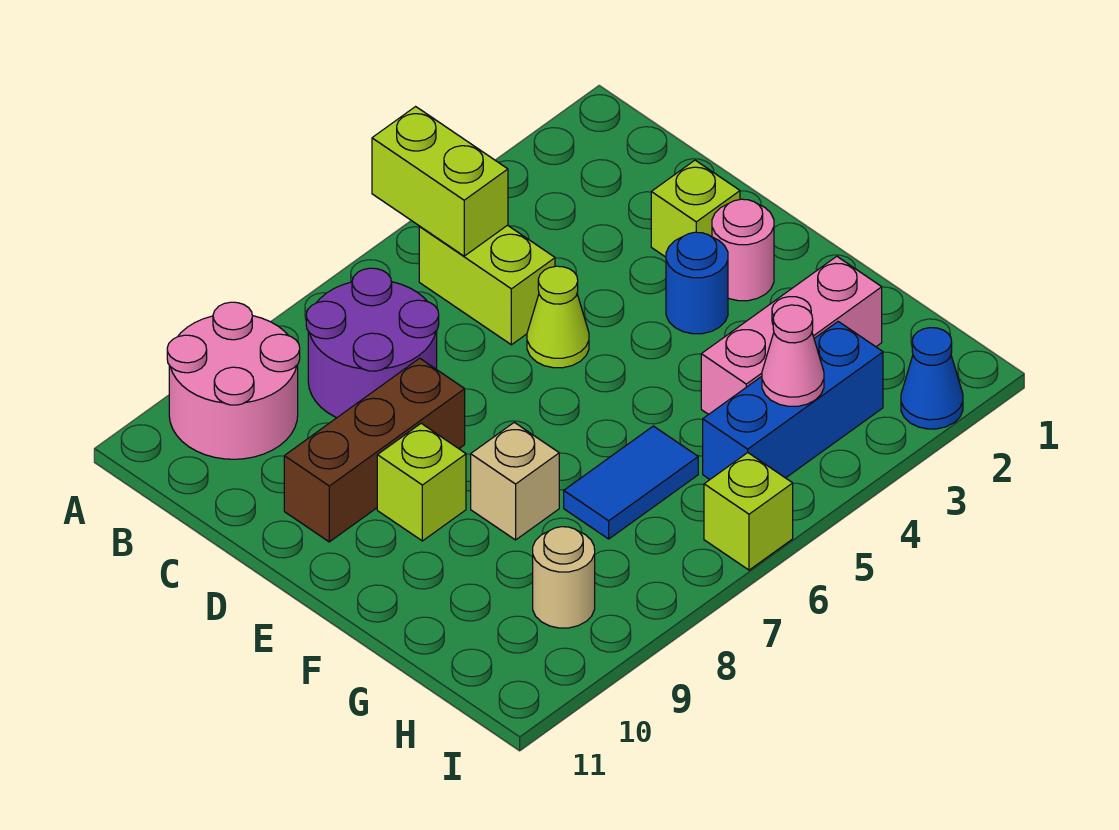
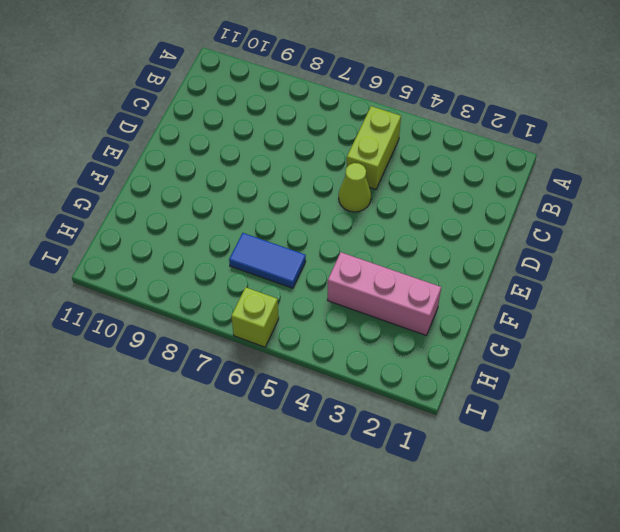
none -> pink 2x2 round brick [167,302,300,459]
none -> purple 2x2 round brick [306,268,439,418]
none -> lime 1x1 brick [651,160,740,257]

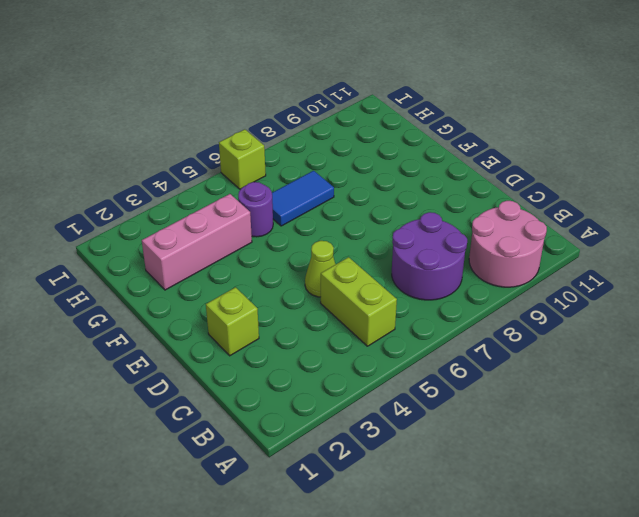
purple 1x1 round brick [238,182,273,237] -> none
none -> brown 1x3 brick [284,358,465,542]
none -> pink 1x1 round brick [712,199,774,301]
none -> blue 1x1 round brick [666,232,728,334]

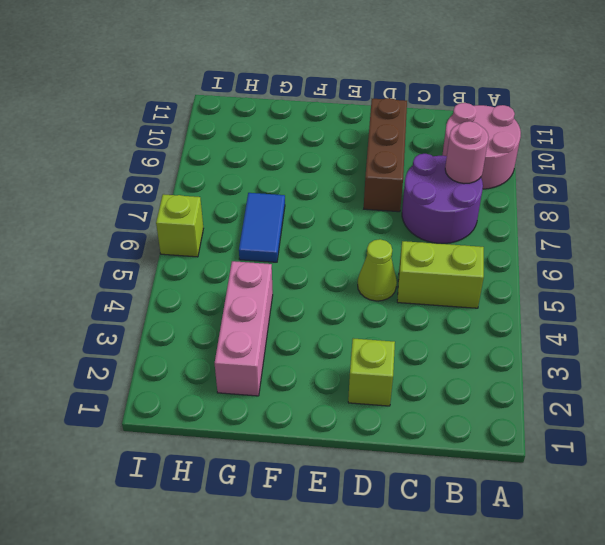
pink 1x1 round brick [445,121,489,184] -> pink 1x1 round brick moved to [712,199,774,301]
none -> blue 1x1 round brick [666,232,728,334]
none -> lime 1x1 brick [377,423,466,541]
none -> tan 1x1 brick [471,422,559,540]

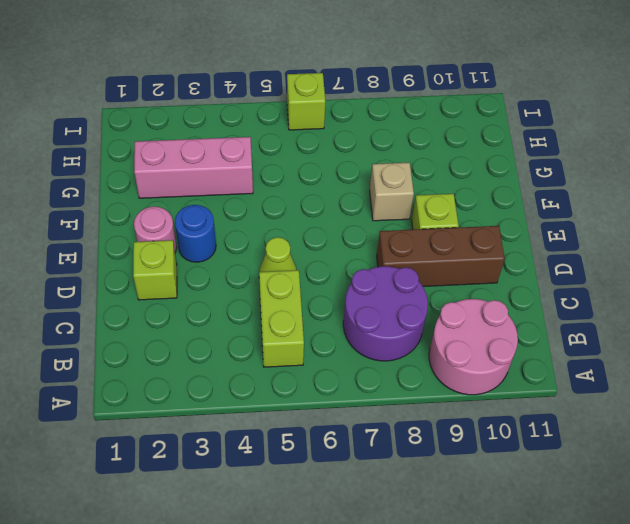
none -> blue 1x2 tile [564,426,698,539]
none -> blue 1x3 brick [703,322,883,479]
none -> tan 1x1 round brick [533,527,595,628]

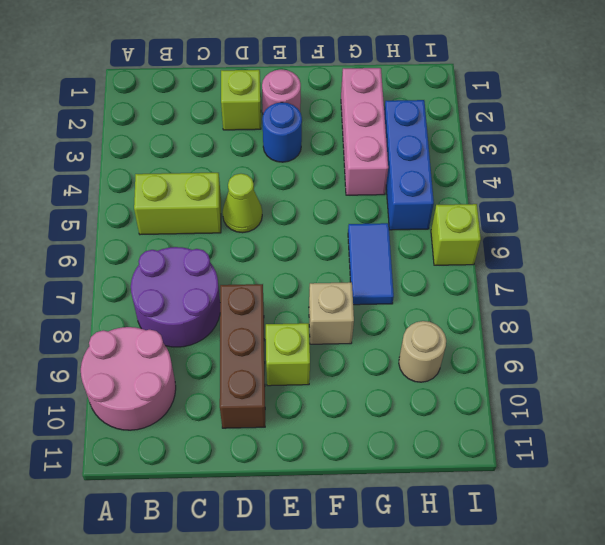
none -> blue 1x1 cone [901,328,963,429]
none -> lime 1x2 brick [372,107,508,256]
none -> pink 1x1 cone [762,305,824,406]

